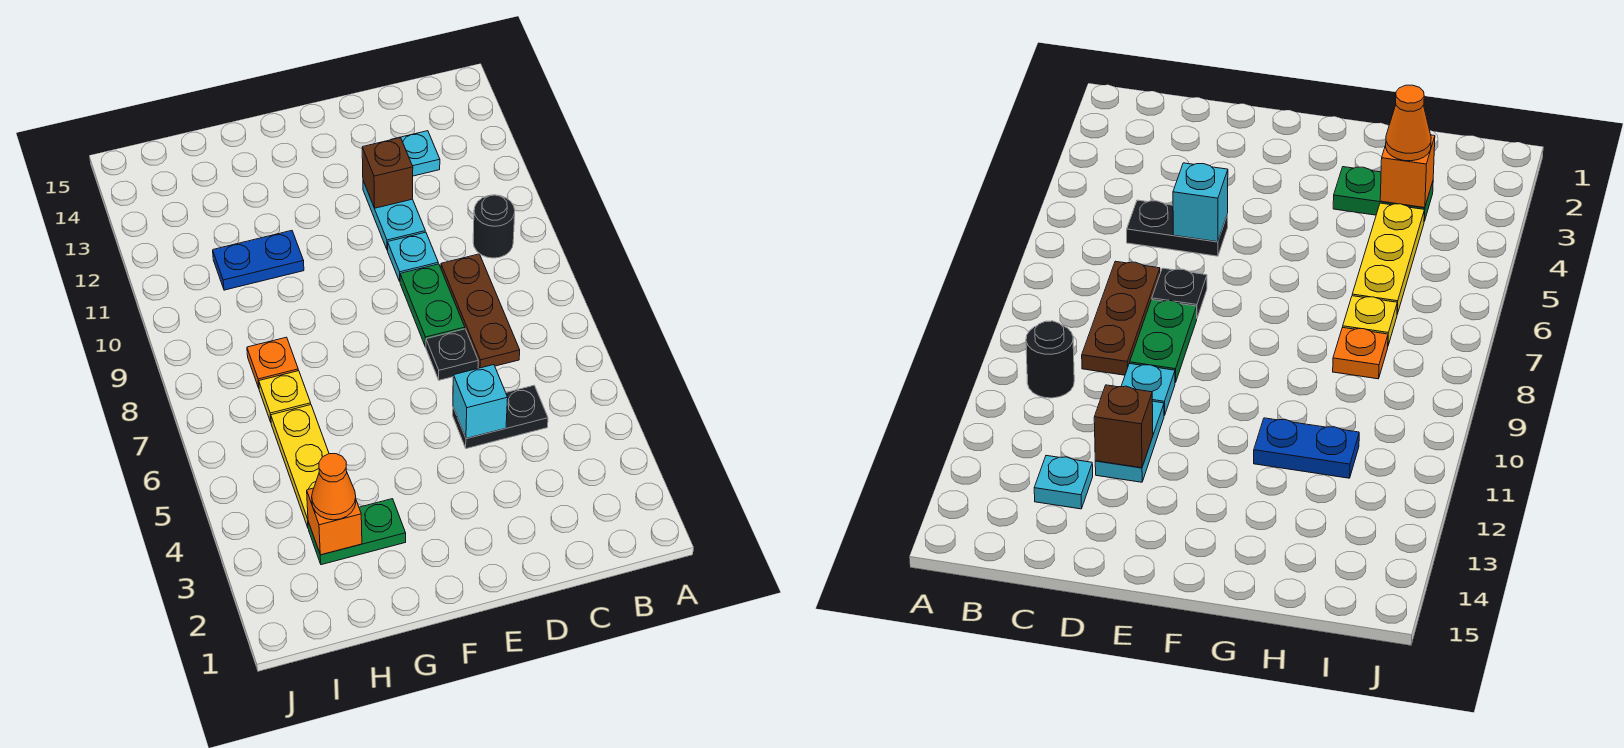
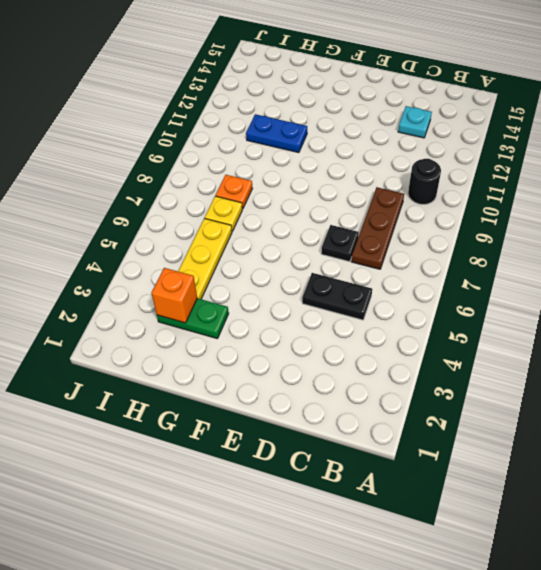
none -> green 1x2 plate [400,264,465,347]
none -> cyan 1x1 plate [388,232,438,281]
none -> cyan 1x2 plate [363,181,425,250]

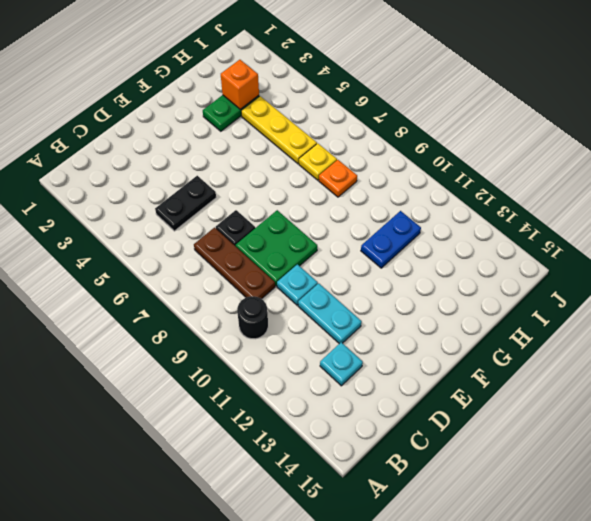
green 2x2 plate [236,210,317,286] -> green 1x2 plate [400,264,465,347]
none -> cyan 1x1 brick [453,365,508,439]
none -> brown 1x1 brick [362,138,413,208]
none -> orange 1x1 cone [312,454,356,520]

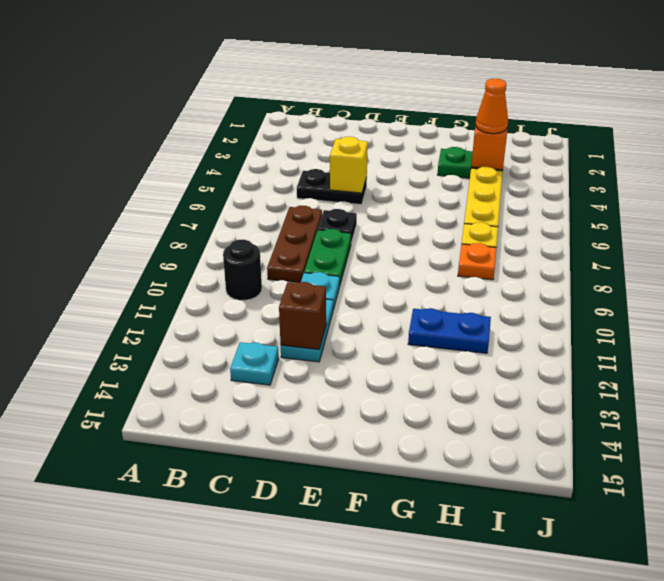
yellow 1x1 brick [330,137,368,193] -> cyan 1x1 brick [453,365,508,439]

